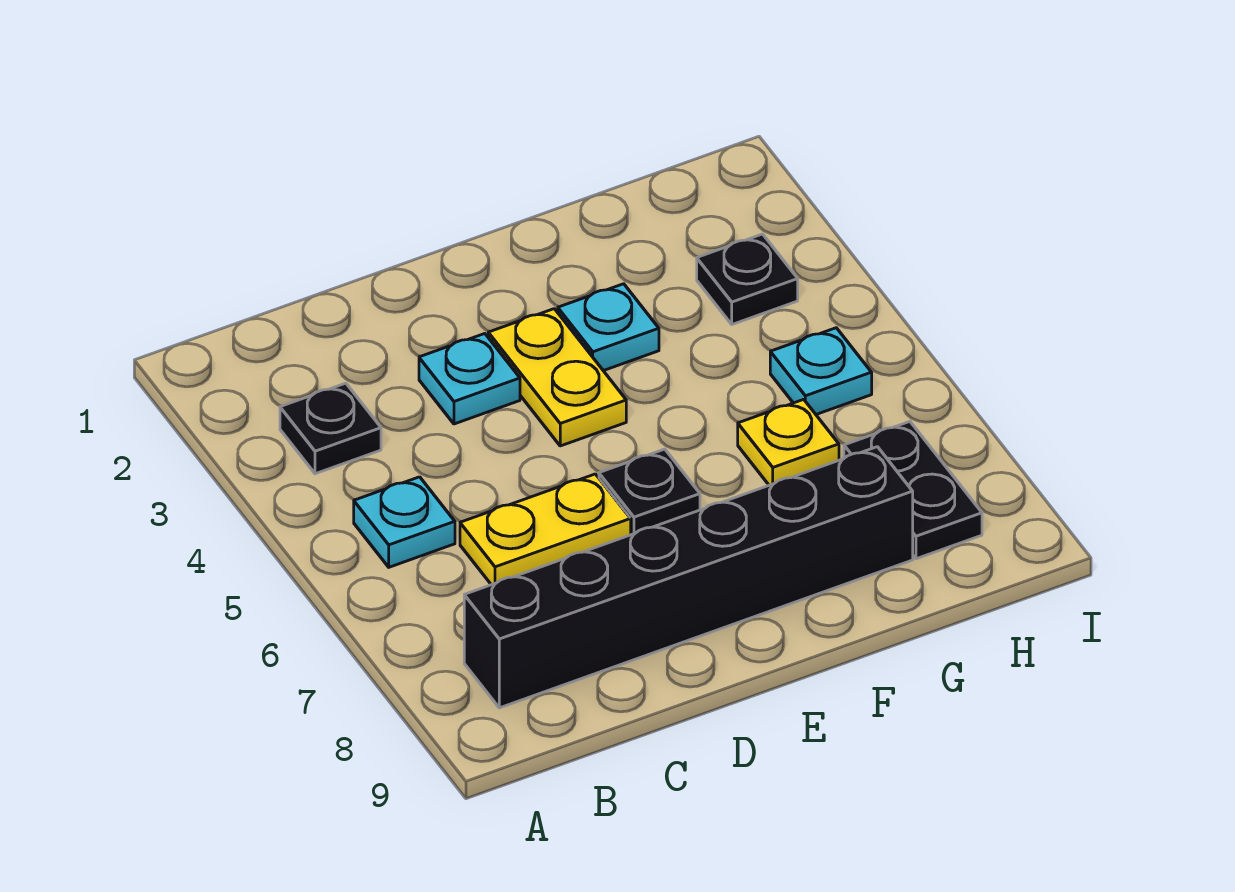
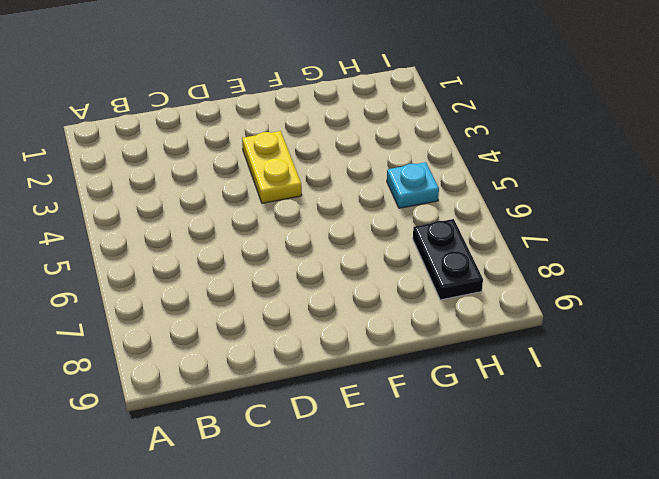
none -> black 1x1 plate [280,383,381,474]
none -> cyan 1x1 plate [354,477,455,567]
none -> black 1x6 brick [464,447,913,708]

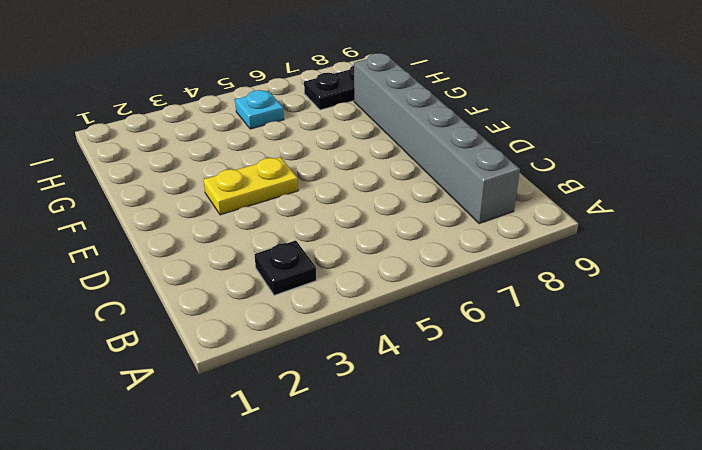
grey 1x6 brick [354,53,520,224] -> black 1x6 brick [464,447,913,708]
none -> cyan 1x1 plate [354,477,455,567]
none -> yellow 1x2 plate [460,474,631,585]
none -> cyan 1x1 plate [419,334,520,424]

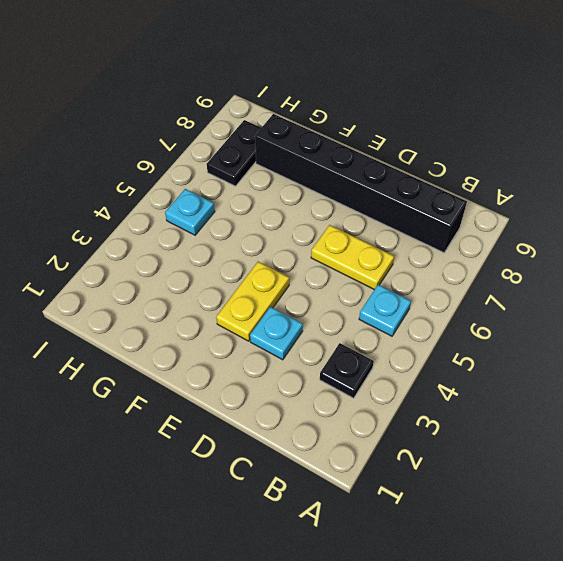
none -> black 1x1 plate [599,449,700,535]
none -> cyan 1x1 plate [558,284,659,371]
none -> yellow 1x1 plate [738,399,839,485]

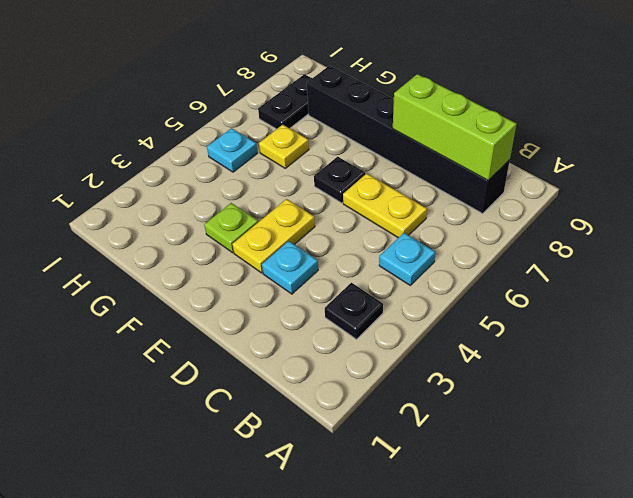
lime 1x3 brick [393,74,517,180] -> none
lime 1x1 plate [204,203,258,253] -> cyan 1x1 plate [558,284,659,371]
none -> black 1x1 plate [697,234,798,324]

